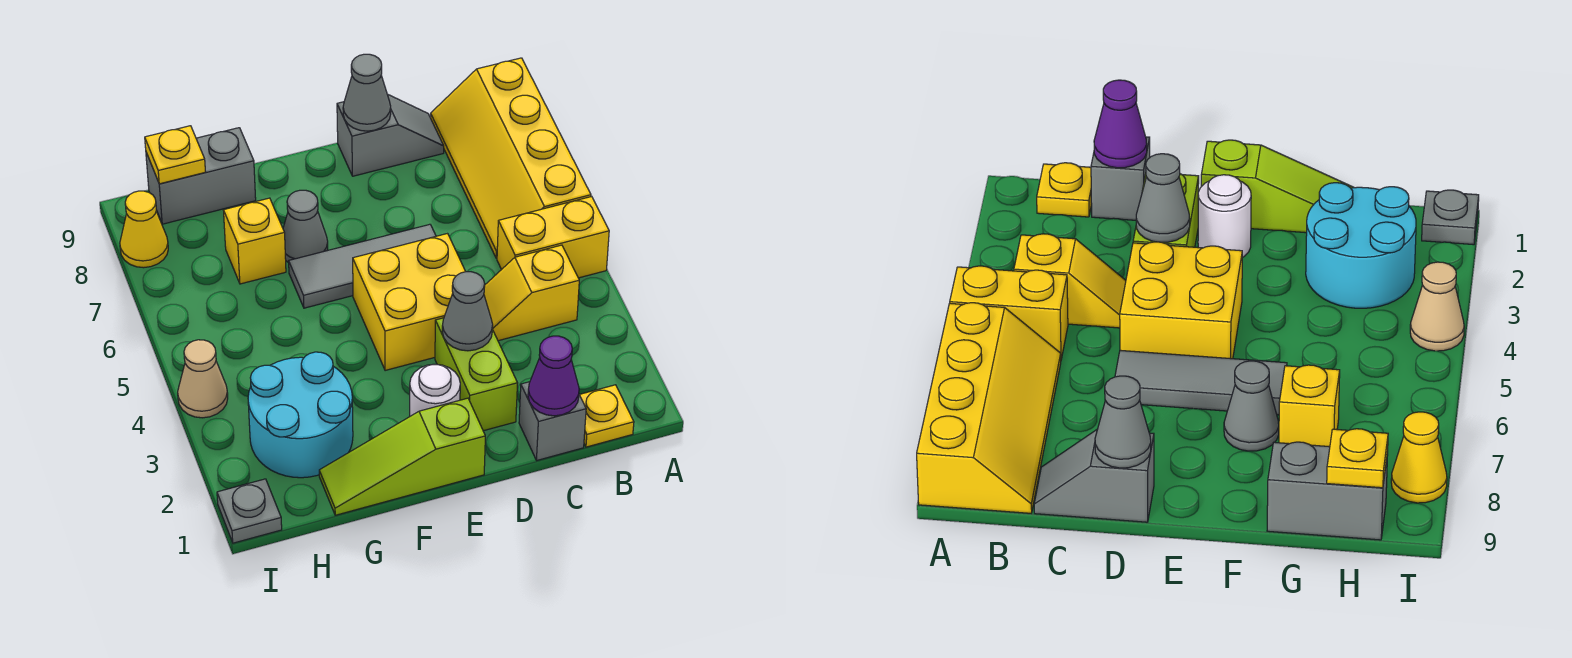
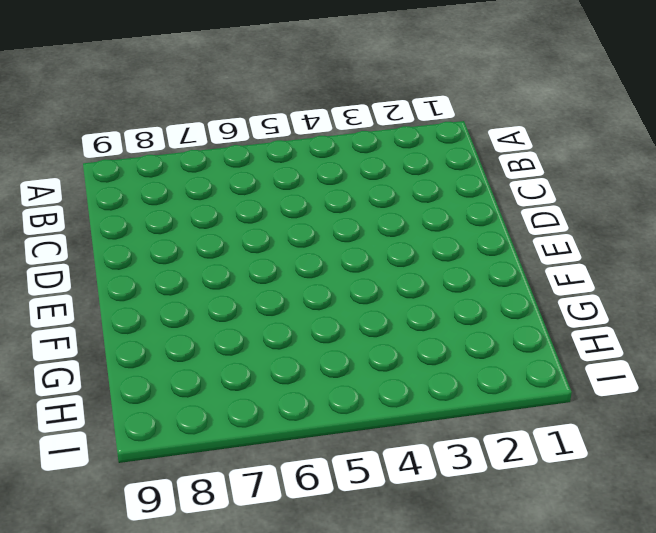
none -> yellow 1x2 brick [497,197,609,278]
none -> yellow 2x4 slope [431,58,591,258]
none -> yellow 1x1 plate [580,385,634,447]

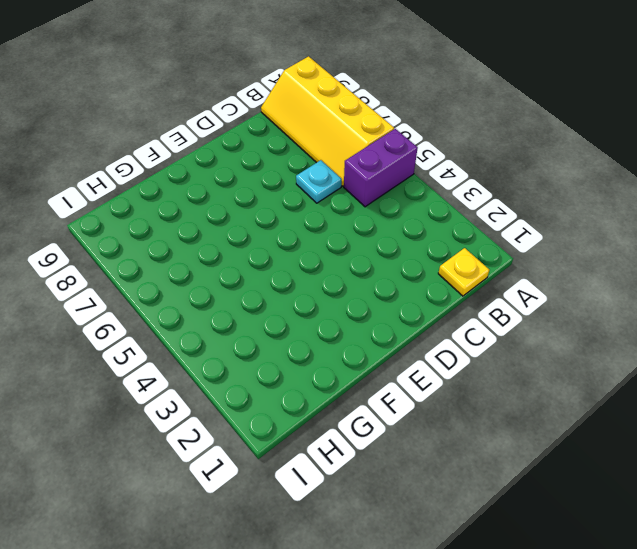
purple 1x2 brick [344,129,418,207] -> yellow 1x2 brick [497,197,609,278]
cyan 1x1 plate [296,160,342,203] -> none
none -> yellow 1x2 slope [484,245,579,341]
none -> grey 1x1 brick [519,382,586,460]
none -> grey 1x2 slope [337,94,444,176]

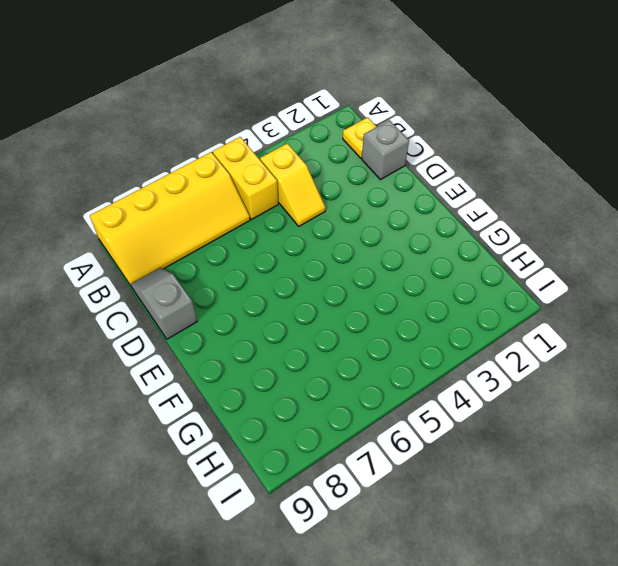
none -> lime 1x2 brick [435,318,518,431]
none -> yellow 2x2 brick [353,234,466,371]
none -> grey 1x3 tile [289,224,436,308]

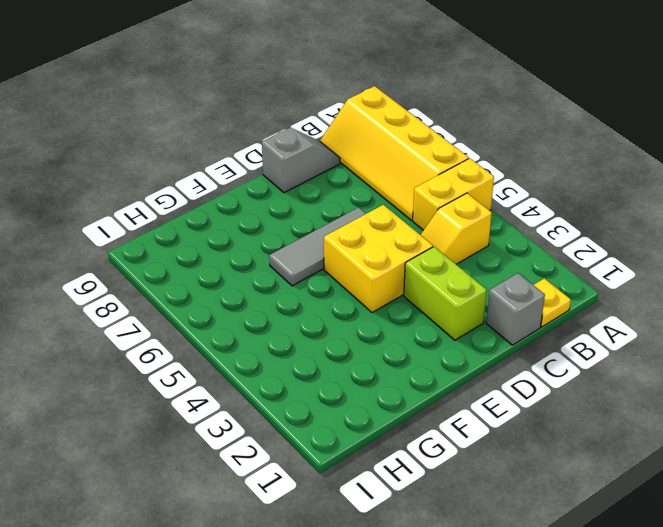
none -> lime 1x3 slope [319,398,485,515]
none -> white 1x1 round brick [410,364,460,416]
none -> grey 1x1 cone [283,190,328,263]

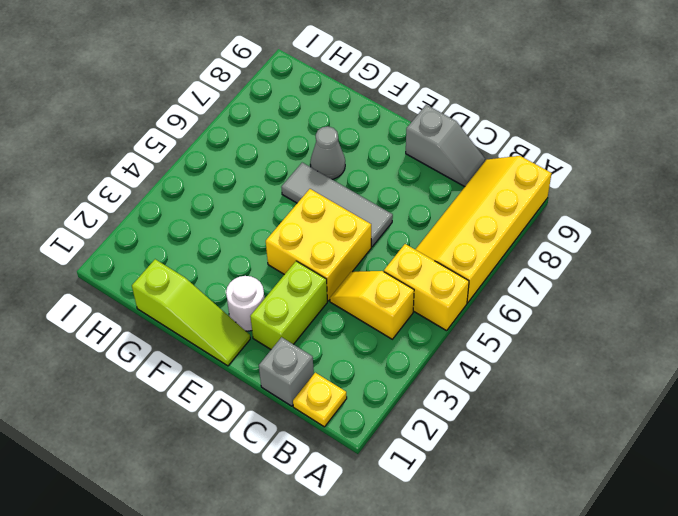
lime 1x3 slope [132,259,250,366] -> lime 1x3 slope turned to [319,398,485,515]
none -> cyan 2x2 round brick [248,352,353,478]
none -> yellow 1x1 brick [224,198,286,284]
none -> grey 1x2 brick [146,128,256,224]

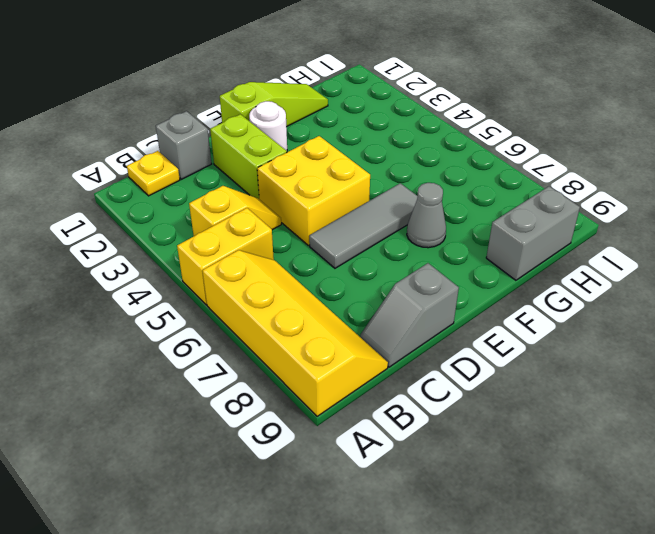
none -> cyan 2x2 round brick [248,352,353,478]
none -> yellow 1x1 brick [224,198,286,284]
none -> grey 1x1 plate [217,479,282,543]

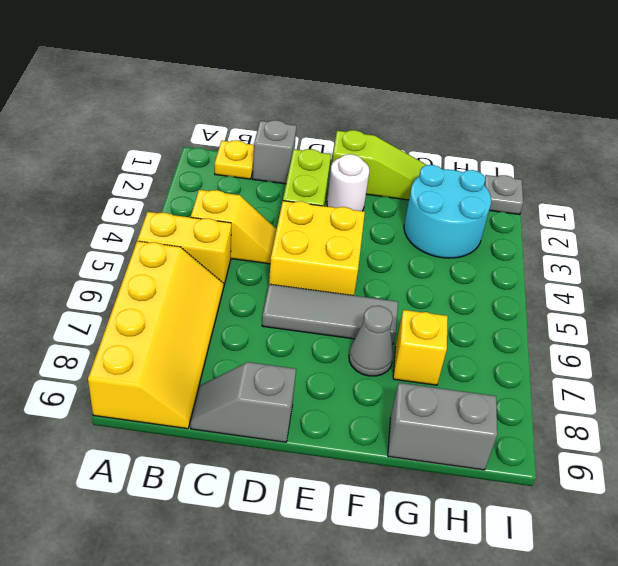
none -> tan 1x1 cone [178,340,228,418]
none -> yellow 1x1 cone [120,191,168,268]
none -> purple 1x1 cone [528,336,579,416]

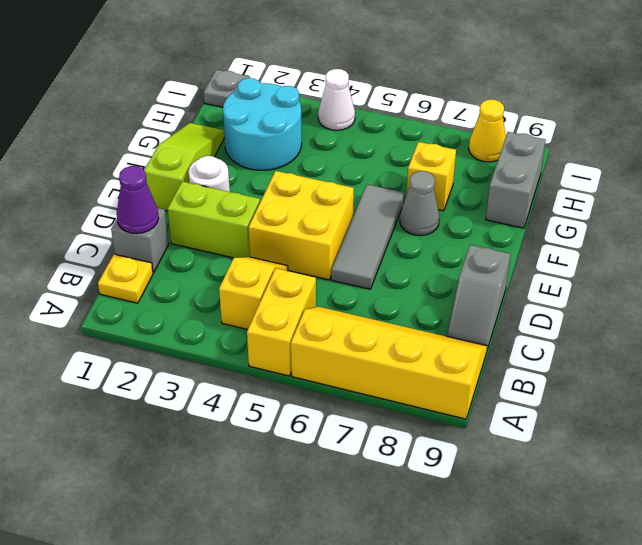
white 1x1 cone [318,69,355,130] -> tan 1x1 cone [178,340,228,418]
none -> grey 1x1 cone [442,272,493,351]
none -> grey 1x1 cone [343,54,391,131]
none -> yellow 1x1 plate [145,126,205,184]

